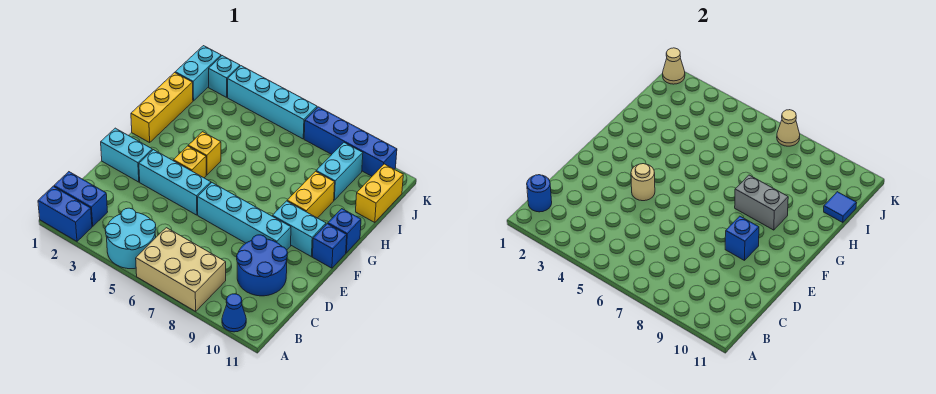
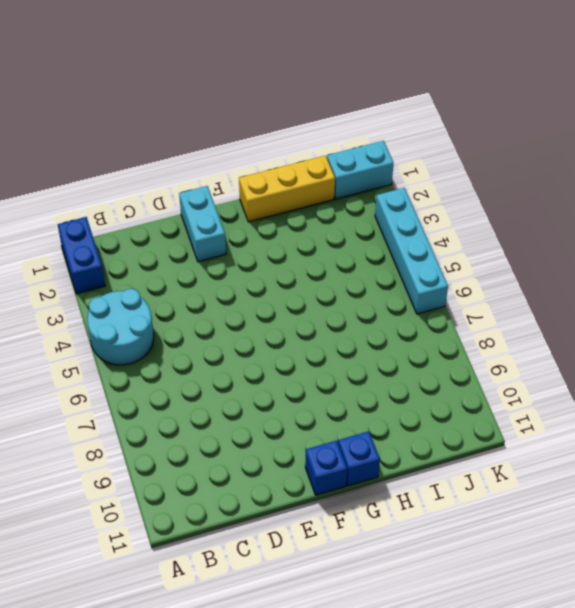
none -> tan 2x3 brick [136,228,226,311]
none -> blue 1x1 cone [222,294,246,332]
none -> blue 1x2 brick [54,172,108,226]

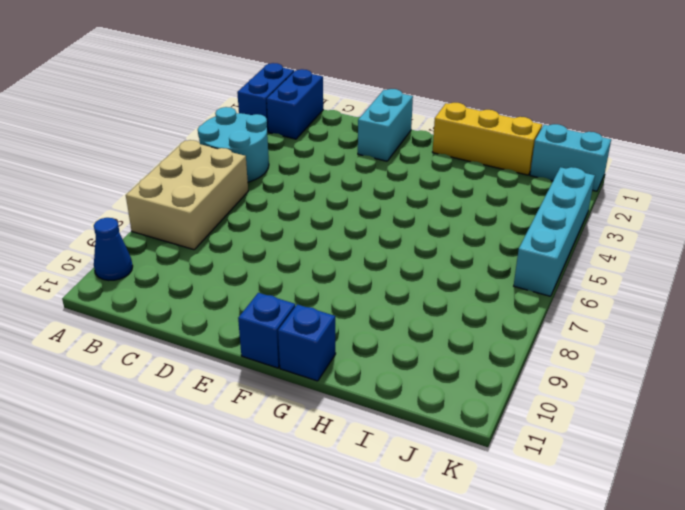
none -> blue 2x2 round brick [237,235,288,296]
none -> cyan 1x3 brick [139,150,211,215]
none -> cyan 1x4 brick [198,183,291,250]

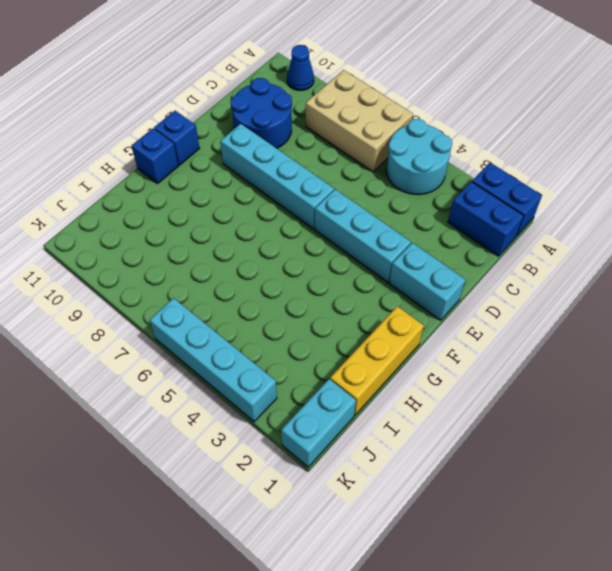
none -> yellow 1x1 brick [173,146,206,178]
none -> cyan 1x2 brick [272,201,326,257]
none -> yellow 1x1 brick [188,132,221,175]

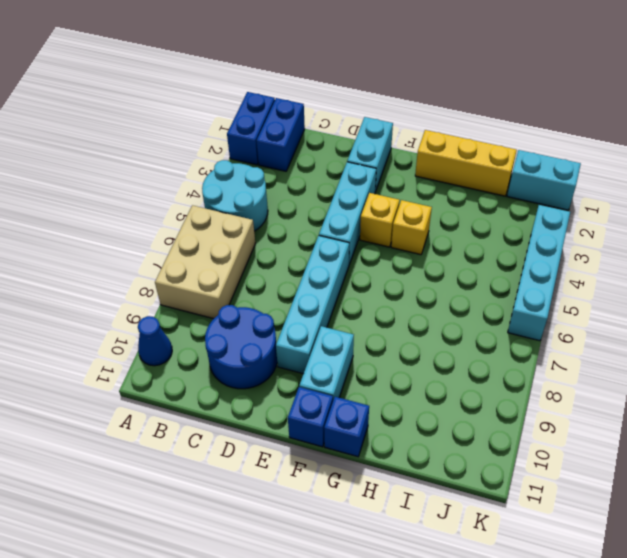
none -> yellow 1x2 brick [287,171,335,218]
none -> cyan 1x2 brick [316,143,363,200]
none -> yellow 1x2 brick [356,164,403,223]

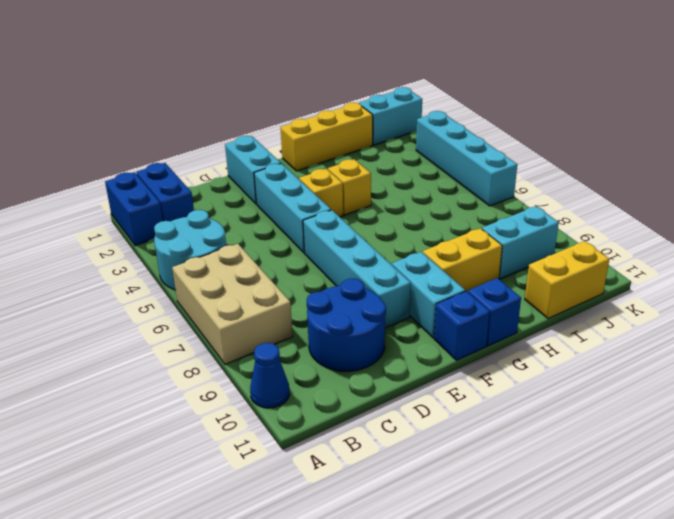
none -> cyan 1x1 brick [209,56,240,97]
none -> blue 1x4 brick [304,107,397,176]
none -> blue 1x1 round brick [527,175,552,212]

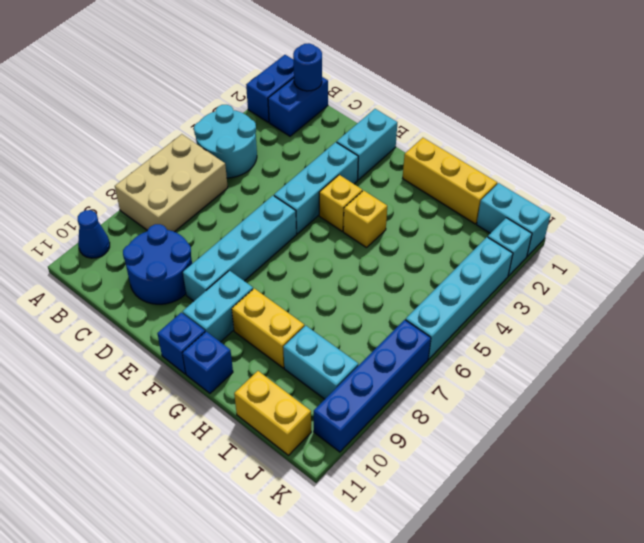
none -> tan 1x1 round brick [631,164,655,201]
none -> blue 1x1 brick [725,216,759,261]
none -> grey 1x2 brick [735,175,788,230]

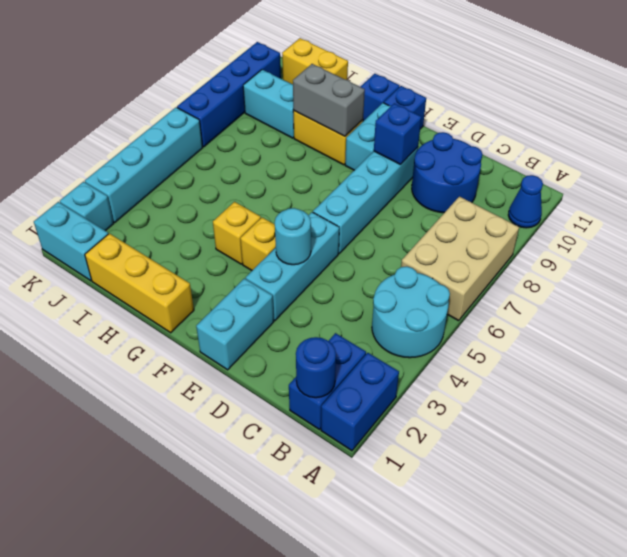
cyan 1x1 round brick [275,208,311,265] -> tan 1x1 round brick [631,164,655,201]
grey 1x2 brick [293,64,365,136] -> grey 1x2 brick turned to [735,175,788,230]
none -> blue 1x1 tile [824,192,856,223]
none -> tan 1x1 cone [663,48,685,84]
none -> tan 1x1 cone [777,110,800,146]

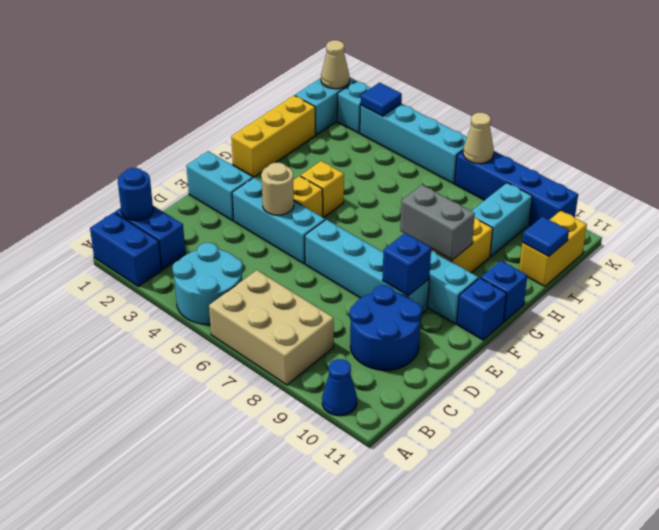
blue 1x1 tile [360,83,402,116] -> none

